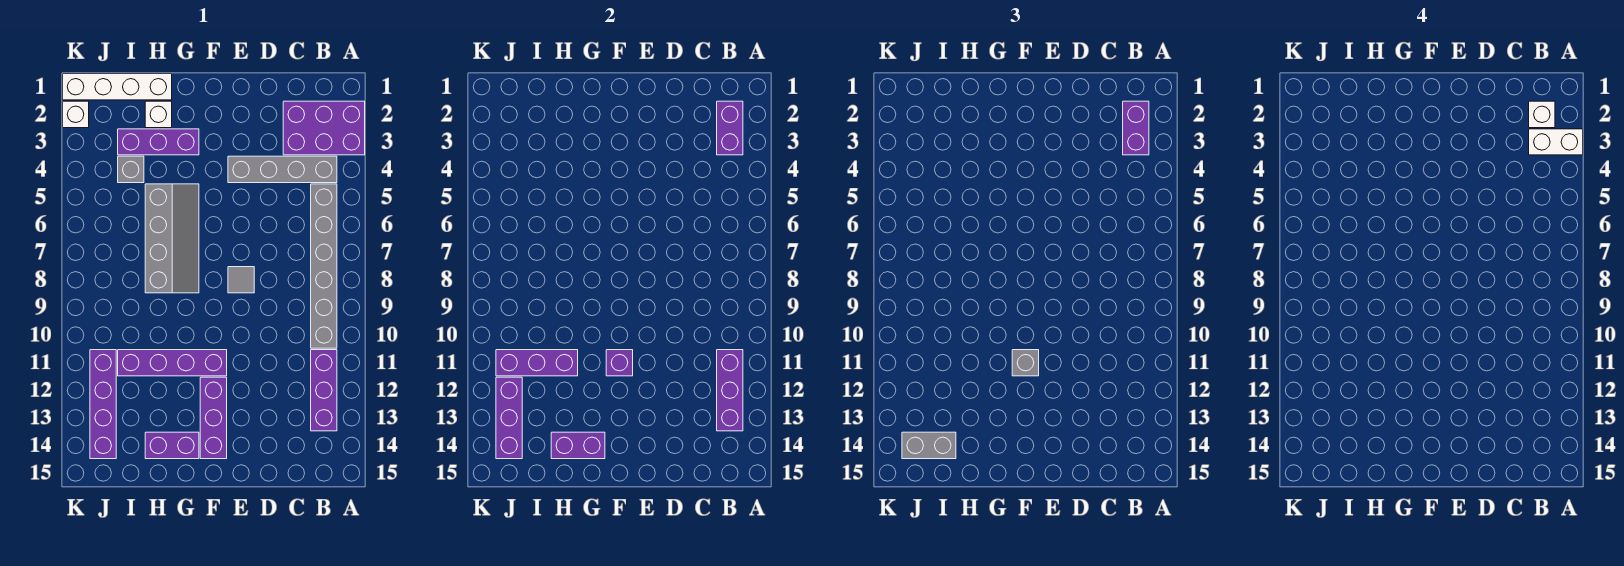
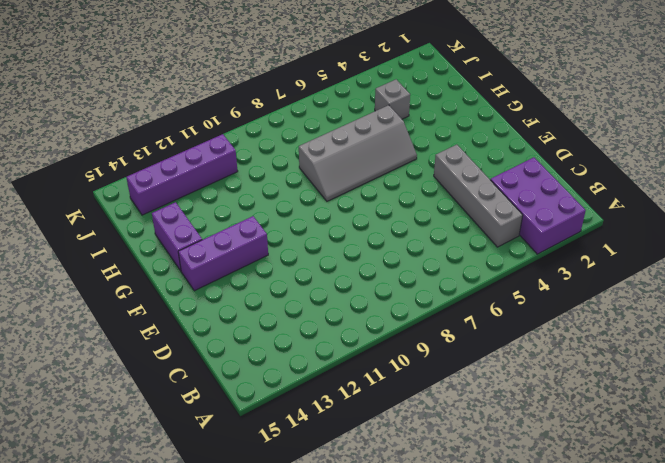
none -> grey 1x6 brick [311,184,337,348]
none -> purple 1x3 brick [311,350,337,431]
none -> grey 1x1 tile [228,267,254,293]

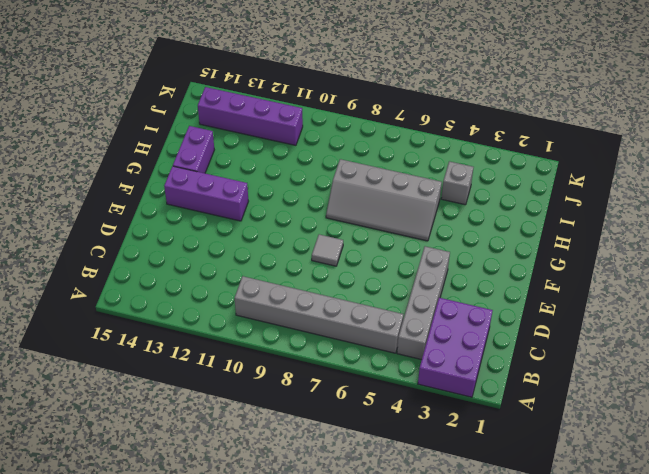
none -> purple 1x3 brick [311,350,337,431]
none -> purple 1x4 brick [118,350,227,376]
none -> purple 1x3 brick [118,129,199,155]

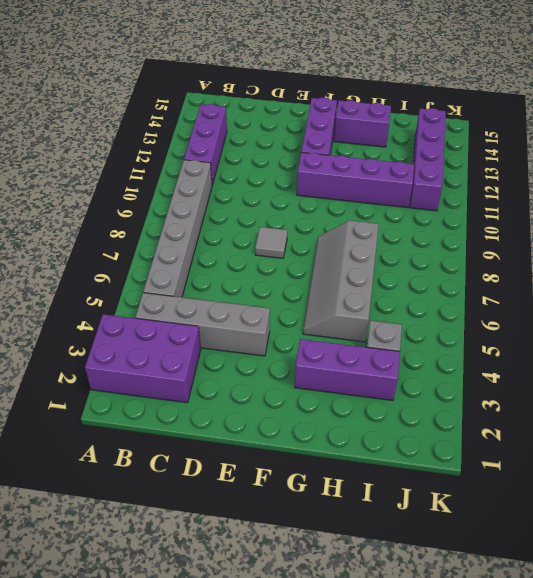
none -> white 1x4 brick [63,74,172,100]
none -> white 1x1 brick [145,101,172,128]
none -> white 1x1 brick [63,101,89,128]

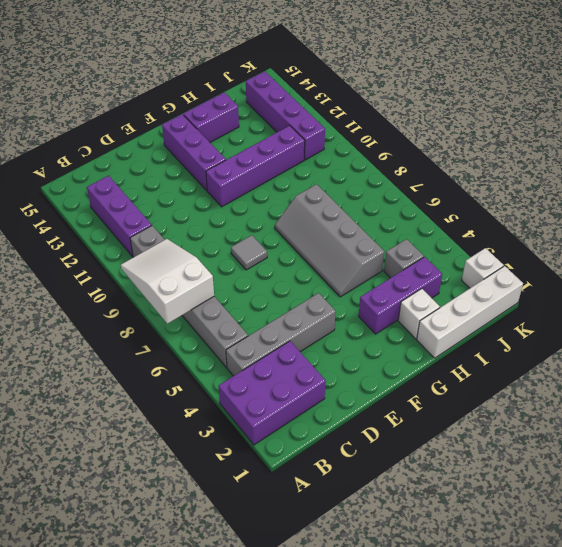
white 2x3 slope [121,239,214,324] -> none
none -> purple 1x2 brick [717,101,743,155]
none -> purple 1x3 brick [717,350,743,431]
none -> purple 1x1 brick [606,350,633,376]

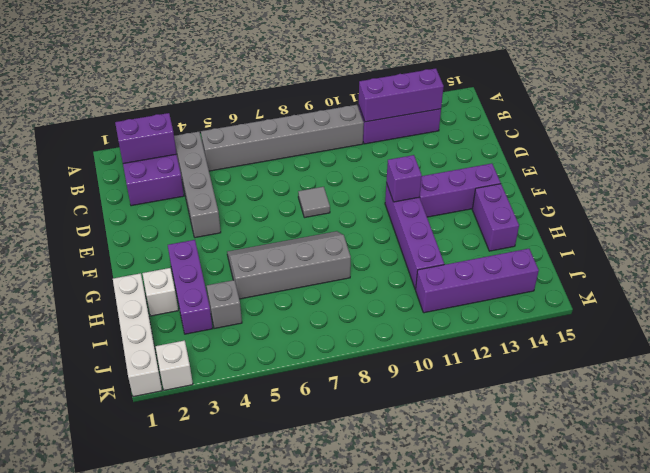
none -> purple 1x2 brick [551,432,605,459]
none -> purple 1x3 brick [496,350,578,376]
none -> purple 1x3 brick [496,377,522,459]

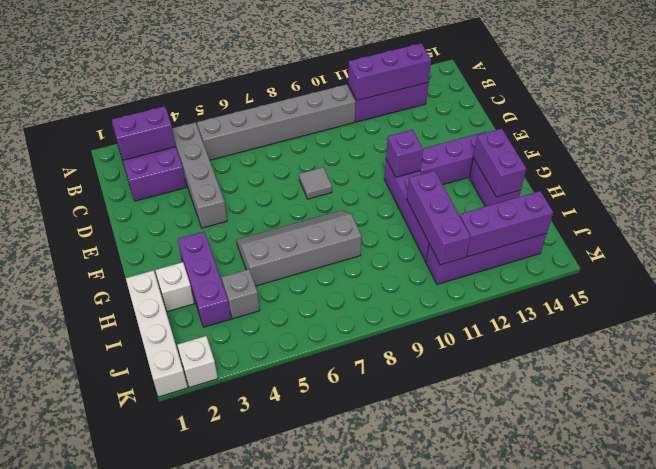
none -> purple 1x2 brick [1123,101,1149,155]
none -> grey 1x1 brick [1012,350,1039,376]
none -> grey 1x2 brick [902,432,956,459]

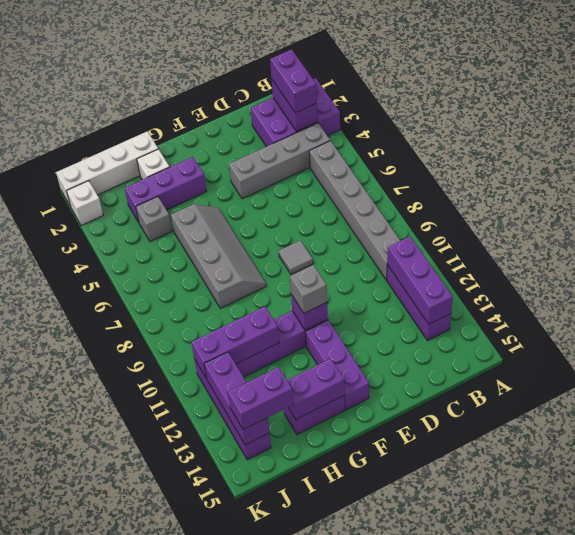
purple 1x2 brick [228,367,293,430] -> grey 1x2 brick [902,432,956,459]
none -> white 1x2 brick [1529,129,1583,155]
none -> white 1x1 brick [1529,101,1555,128]

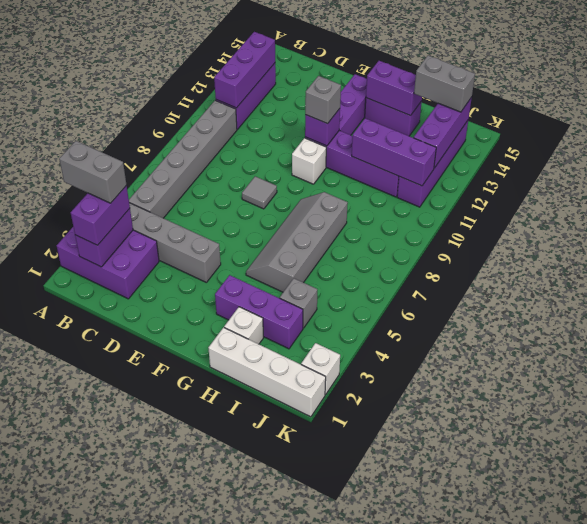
grey 1x2 brick [59,141,126,203] -> white 1x2 brick [1529,129,1583,155]
white 1x1 brick [292,138,326,184] -> white 1x1 brick moved to [1529,101,1555,128]

